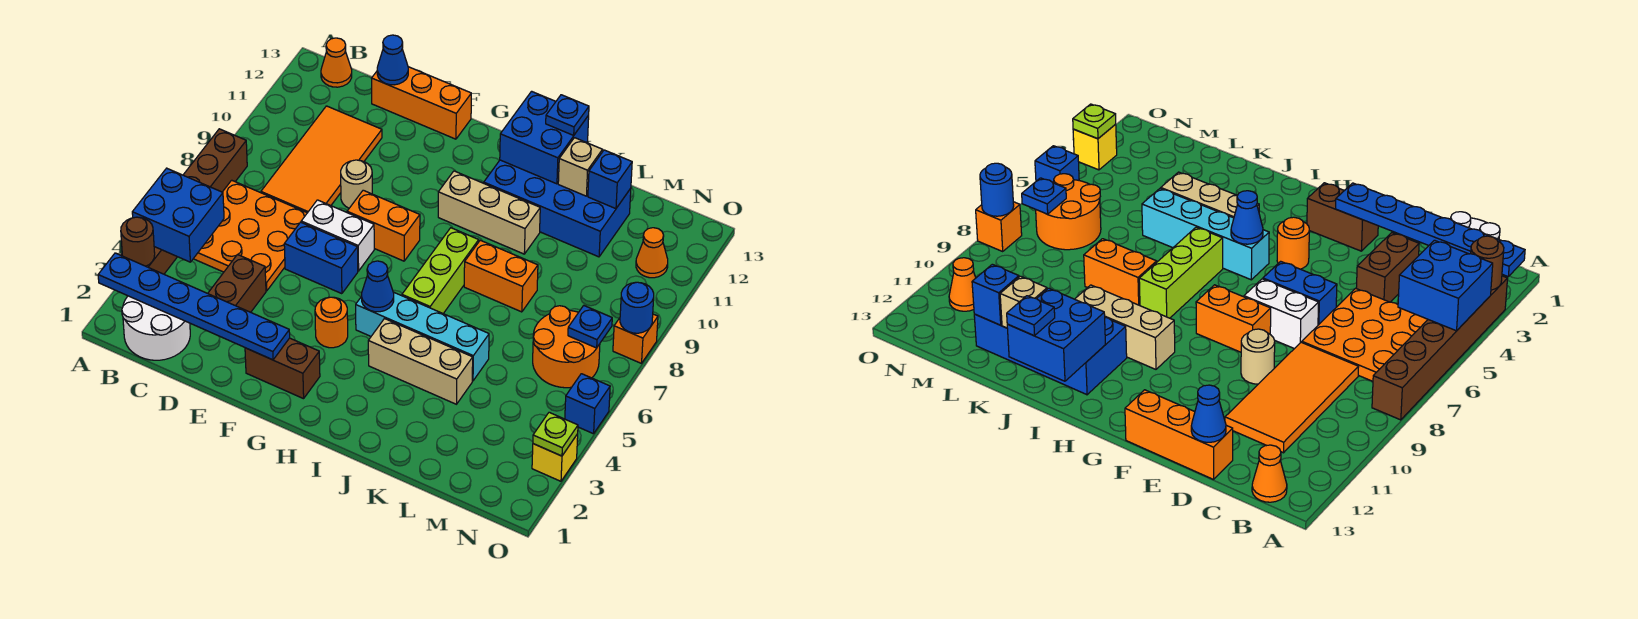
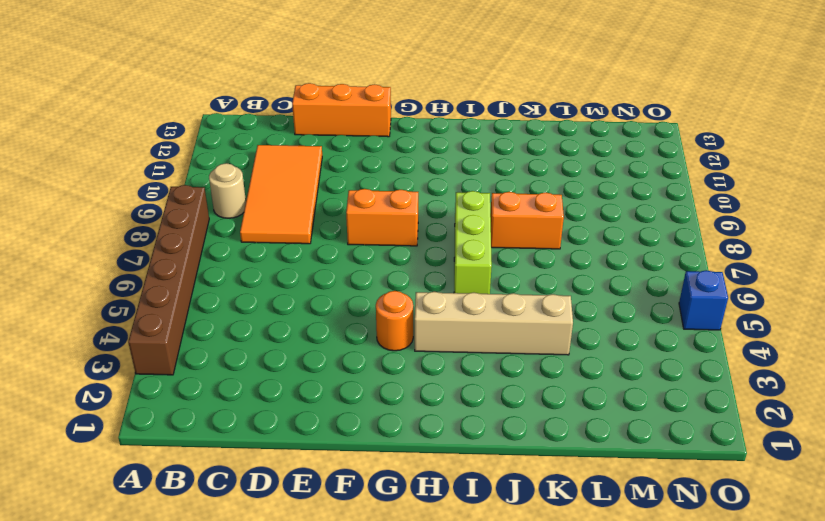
tan 1x1 round brick [209,163,246,218] -> tan 1x1 round brick moved to [341,160,372,208]
tan 1x4 brick [415,292,573,355] -> tan 1x3 brick [368,319,473,404]
none -> white 2x2 round brick [122,296,190,360]
none -> orange 3x3 plate [193,180,307,291]
none -> orange 1x1 cone [321,38,352,87]
none -> brown 1x2 brick [208,254,266,312]

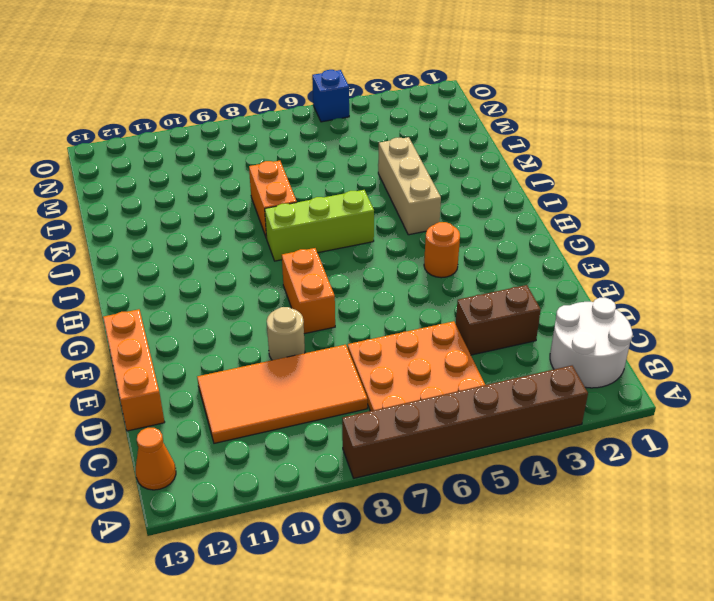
none -> blue 1x2 brick [284,222,358,294]
none -> white 1x2 brick [301,200,374,271]
none -> brown 1x2 brick [245,338,320,399]
none -> cyan 1x4 brick [356,292,489,381]

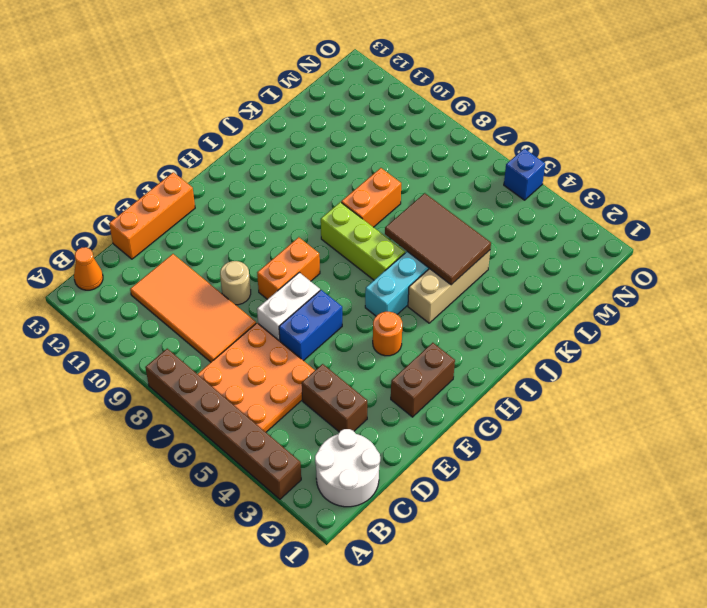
brown 2x3 tile [385,193,491,285] -> none
none -> tan 1x3 brick [438,171,540,254]
none -> blue 2x4 brick [484,160,631,257]
none -> orange 2x2 round brick [533,306,600,388]
none -> orange 1x1 cone [636,228,668,278]

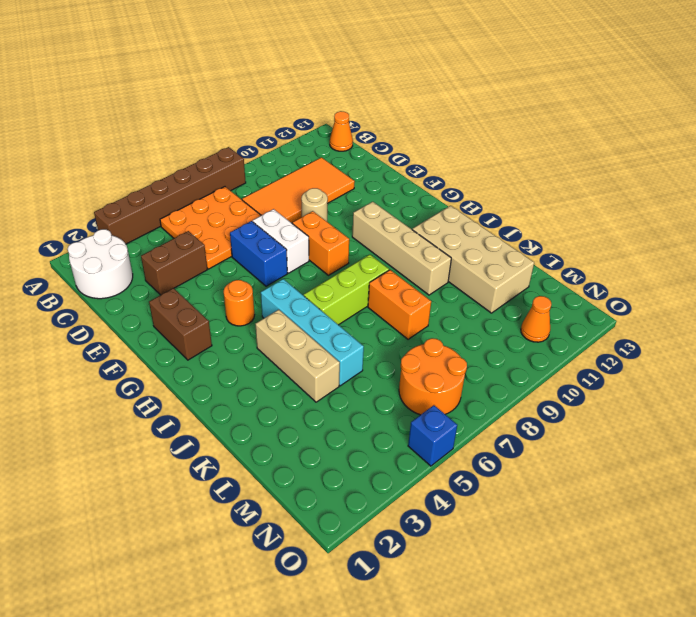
tan 1x4 brick [352,202,451,295] -> tan 1x3 brick [438,171,540,254]
tan 2x4 brick [412,206,534,313] -> blue 2x4 brick [484,160,631,257]
none -> orange 1x3 brick [372,67,471,139]
none -> yellow 1x1 brick [532,434,578,481]
none -> orange 1x1 brick [613,314,658,363]
none -> blue 1x6 plate [98,253,290,360]

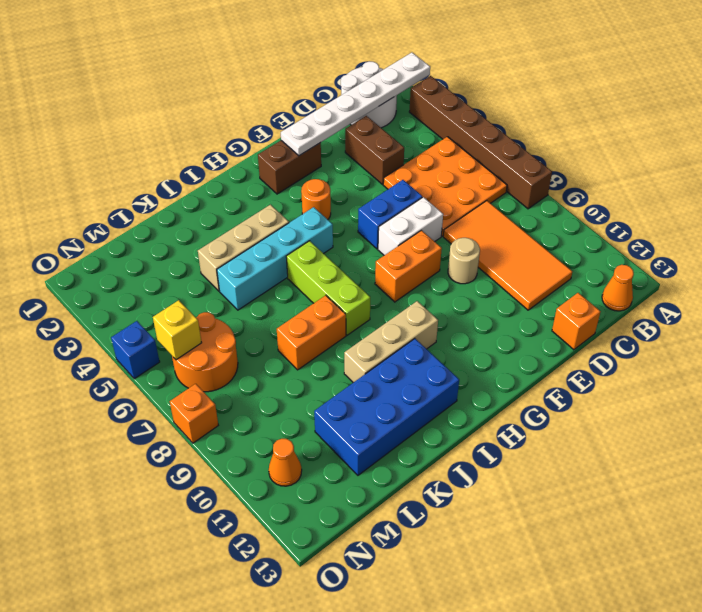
white 1x6 plate [281,53,430,156] -> blue 1x6 plate [98,253,290,360]
orange 1x1 brick [552,293,601,350] -> orange 1x3 brick [372,67,471,139]
yellow 1x1 brick [153,300,202,360] -> yellow 1x1 brick moved to [532,434,578,481]
none -> brown 1x1 round brick [121,217,155,266]
none -> blue 2x2 brick [132,168,224,262]
none -> blue 1x1 cone [377,35,408,85]
none -> blue 1x1 cone [362,261,394,312]

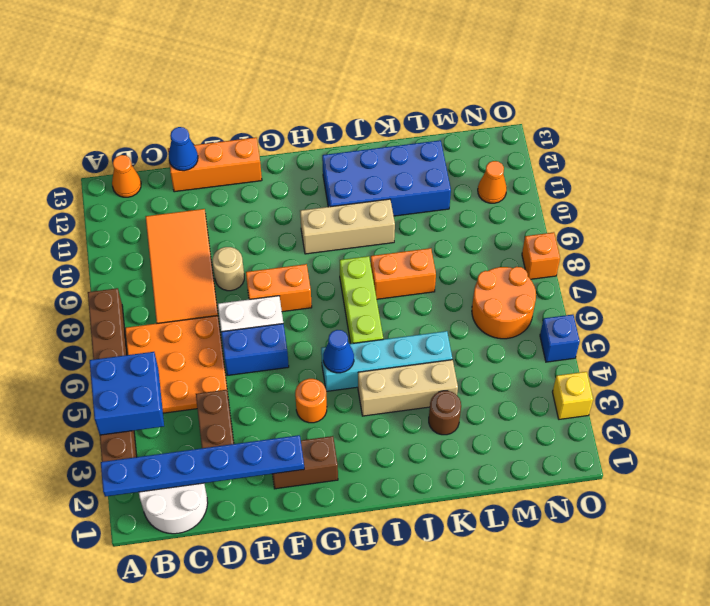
brown 1x1 round brick [429,391,461,435] -> brown 1x1 round brick moved to [121,217,155,266]
none -> blue 2x2 brick [500,91,589,184]
none -> tan 1x1 brick [558,138,602,196]
none -> blue 1x1 brick [588,150,632,209]
none -> blue 1x1 plate [568,306,612,348]

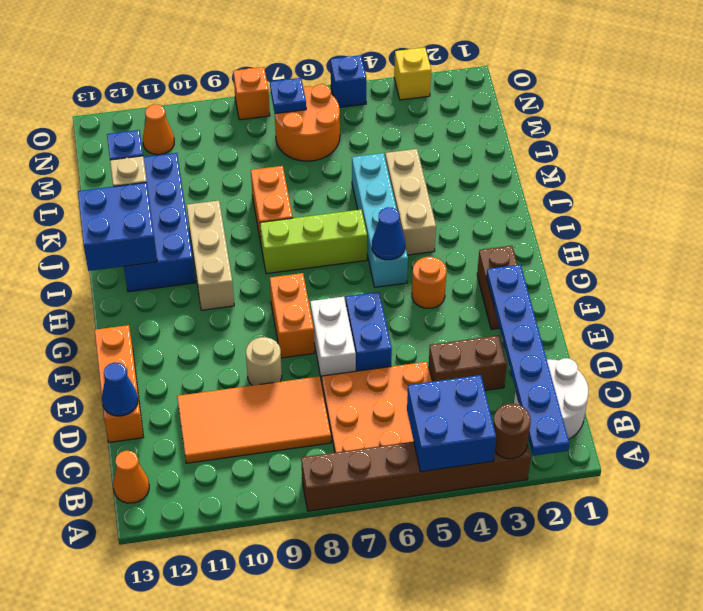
none -> lime 1x1 plate [533,412,578,456]
none -> blue 1x1 round brick [620,282,654,333]
none -> blue 1x1 plate [546,95,589,135]

